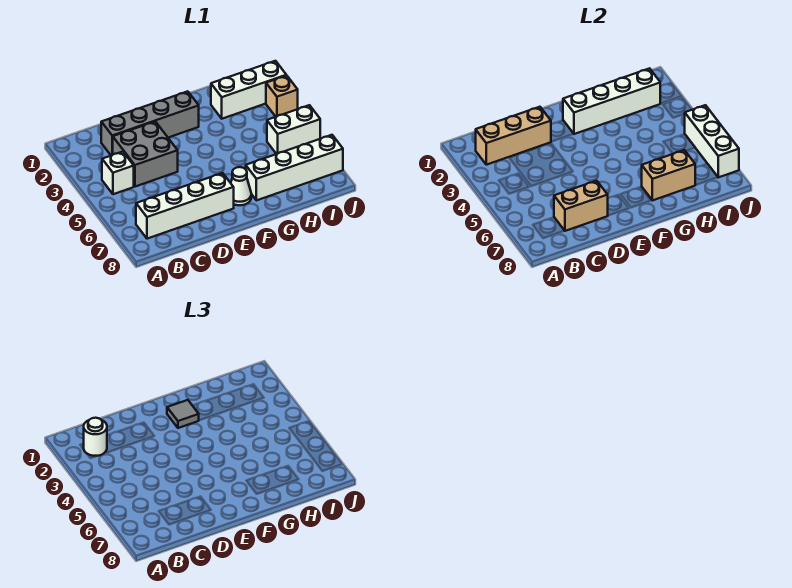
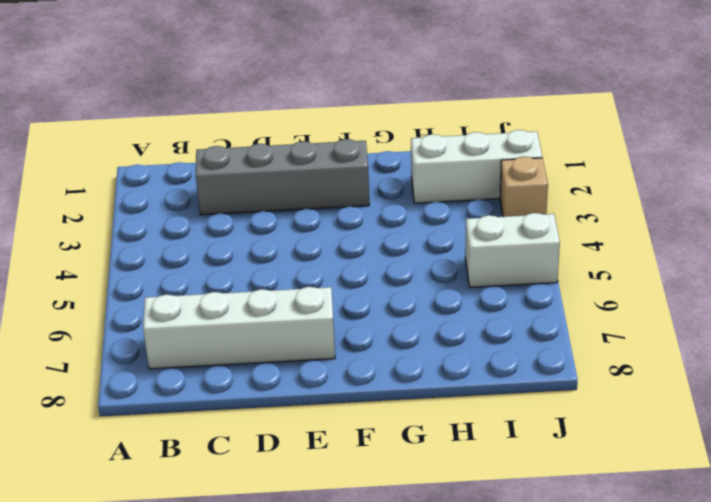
none -> white 1x1 brick [102,152,134,194]
none -> grey 2x2 brick [113,121,178,187]
none -> white 1x1 cone [231,167,251,205]

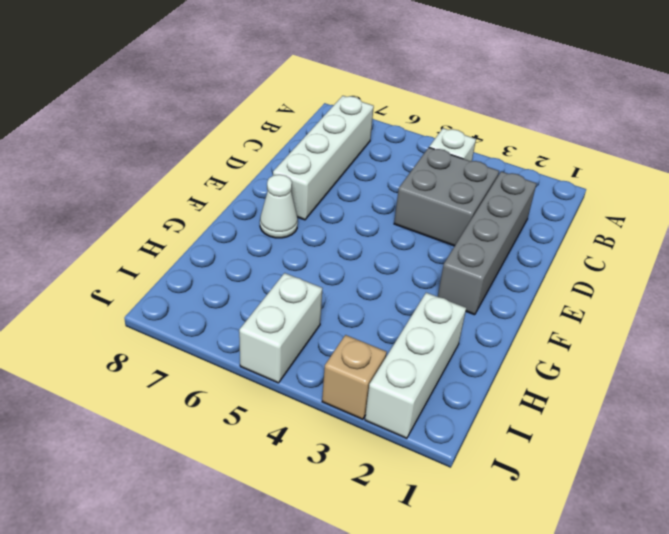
none -> white 1x4 brick [246,135,343,200]
none -> tan 1x3 brick [476,107,551,165]
none -> tan 1x2 brick [554,181,608,231]

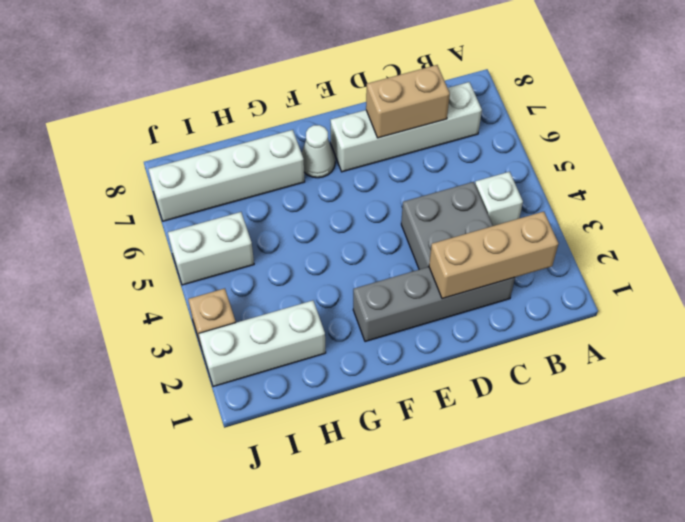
none -> white 1x4 brick [563,68,660,134]
none -> tan 1x2 brick [642,150,695,200]
none -> white 1x3 brick [685,105,739,177]

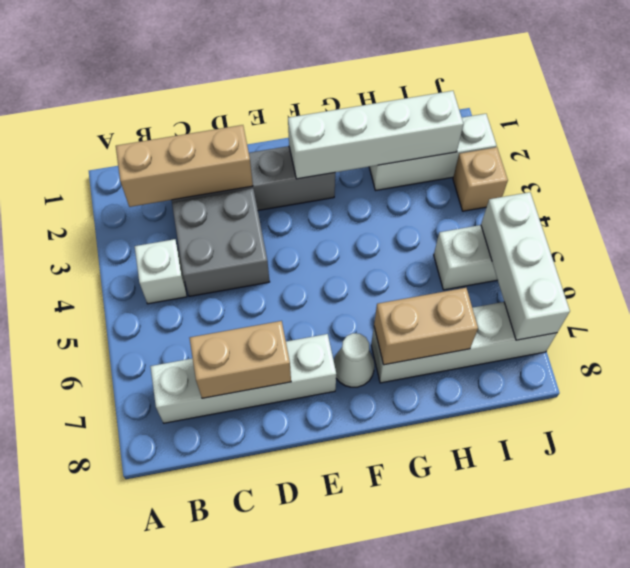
none -> white 1x1 round brick [84,418,107,456]
none -> grey 1x1 tile [167,400,199,428]

